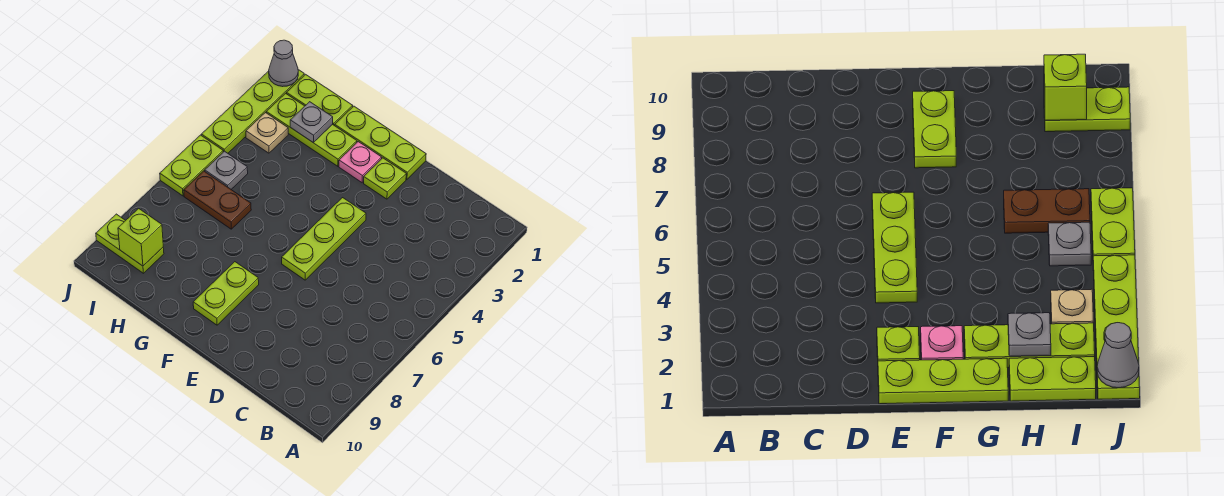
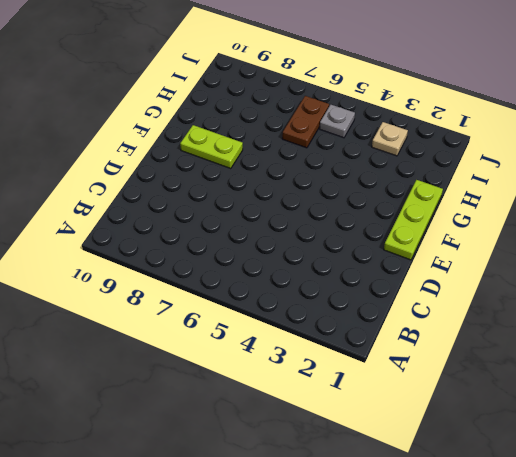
none -> lime 1x1 plate [364,158,406,199]
none -> lime 1x3 plate [282,198,366,280]
none -> pink 1x1 plate [339,142,382,183]

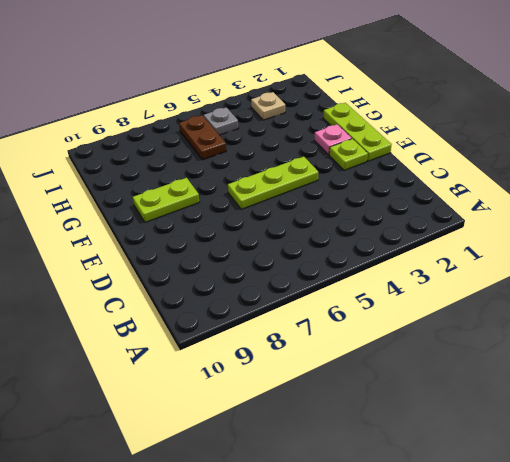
none -> lime 1x3 plate [266,93,357,166]
none -> lime 1x2 plate [287,74,353,126]
none -> lime 1x2 plate [96,214,164,273]

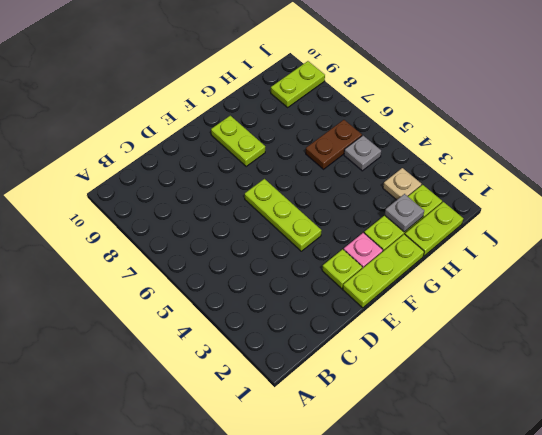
none -> lime 1x4 plate [201,70,304,153]
none -> lime 1x2 plate [160,135,223,196]
none -> lime 1x1 brick [118,208,163,266]

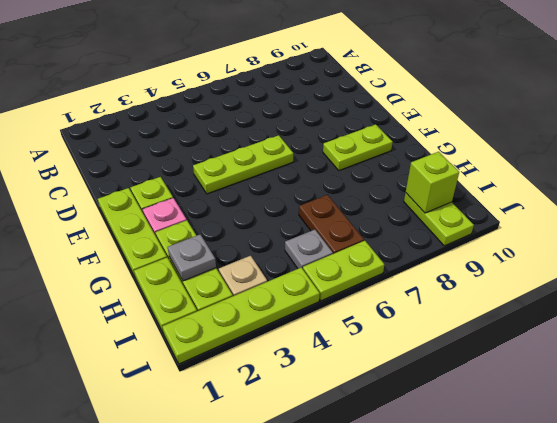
none -> grey 1x1 cone [269,40,298,87]

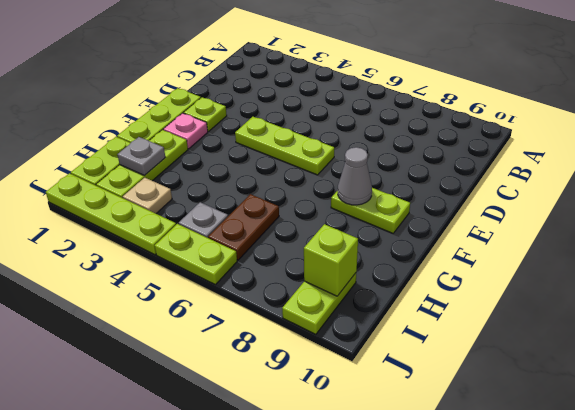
grey 1x1 cone [338,147,372,205] -> grey 1x1 cone moved to [269,40,298,87]

